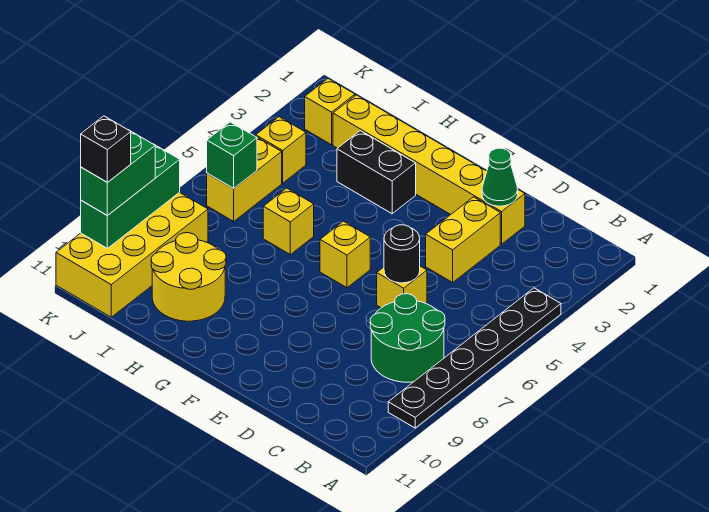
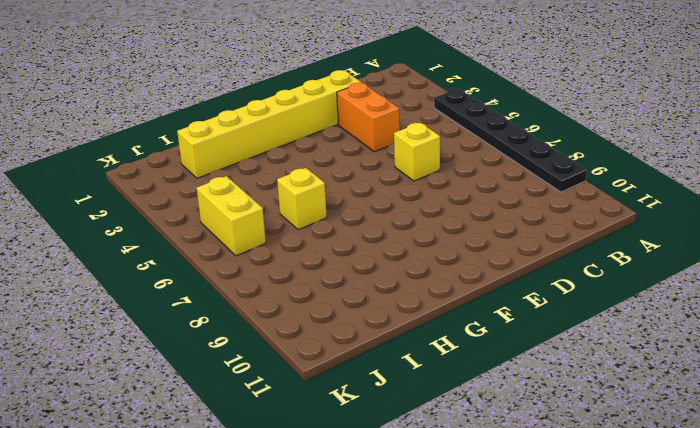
orange 1x2 brick [337,83,400,152] -> yellow 1x2 brick [426,197,500,282]
none -> green 2x2 round brick [370,294,445,382]
none -> yellow 1x1 brick [320,221,370,288]
none -> black 1x2 brick [337,131,416,214]

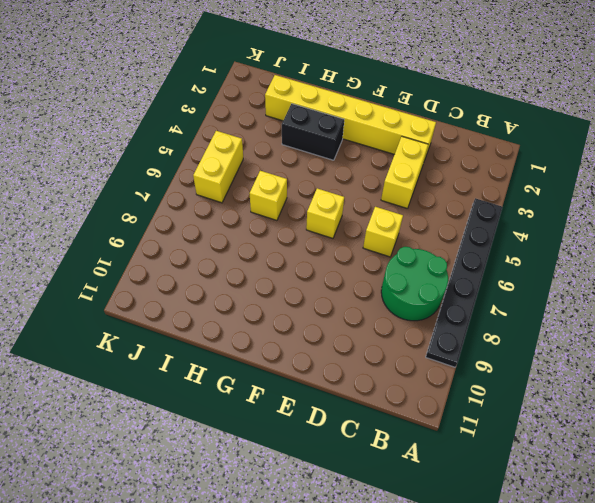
none -> yellow 2x2 round brick [151,233,226,321]
none -> yellow 1x1 brick [305,79,355,145]
none -> yellow 1x1 brick [256,117,306,183]

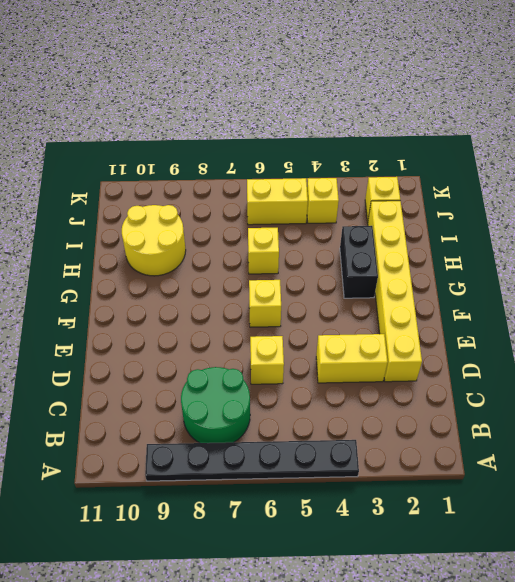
none -> yellow 2x4 brick [56,192,208,317]
none -> green 1x1 cone [482,148,518,206]
none -> black 1x1 round brick [384,225,420,283]

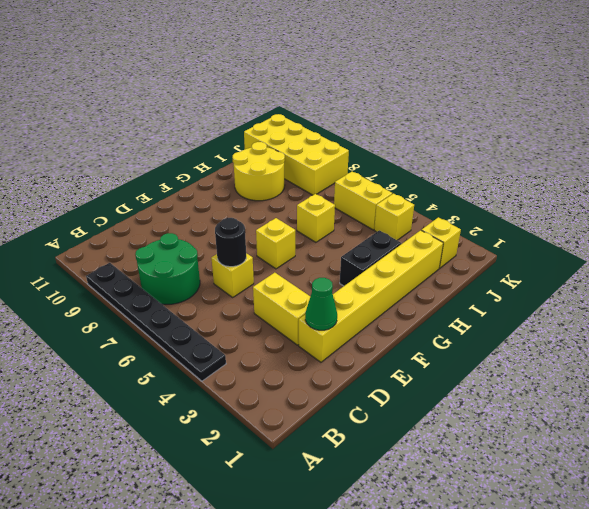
none -> green 1x1 brick [207,122,257,188]
none -> green 1x3 brick [81,145,180,248]
none -> green 1x2 brick [81,130,155,216]

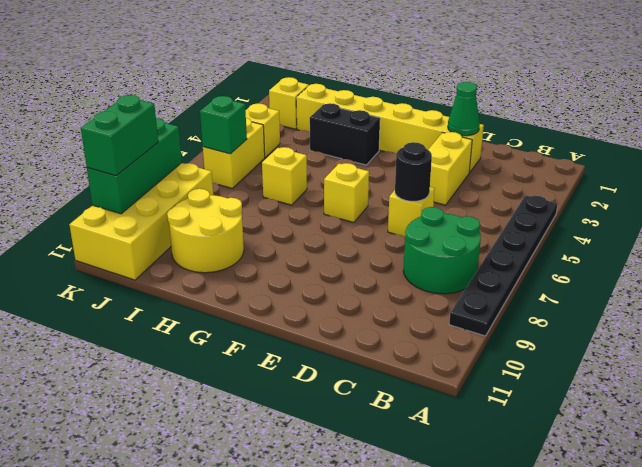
none -> black 1x1 brick [81,116,131,183]

